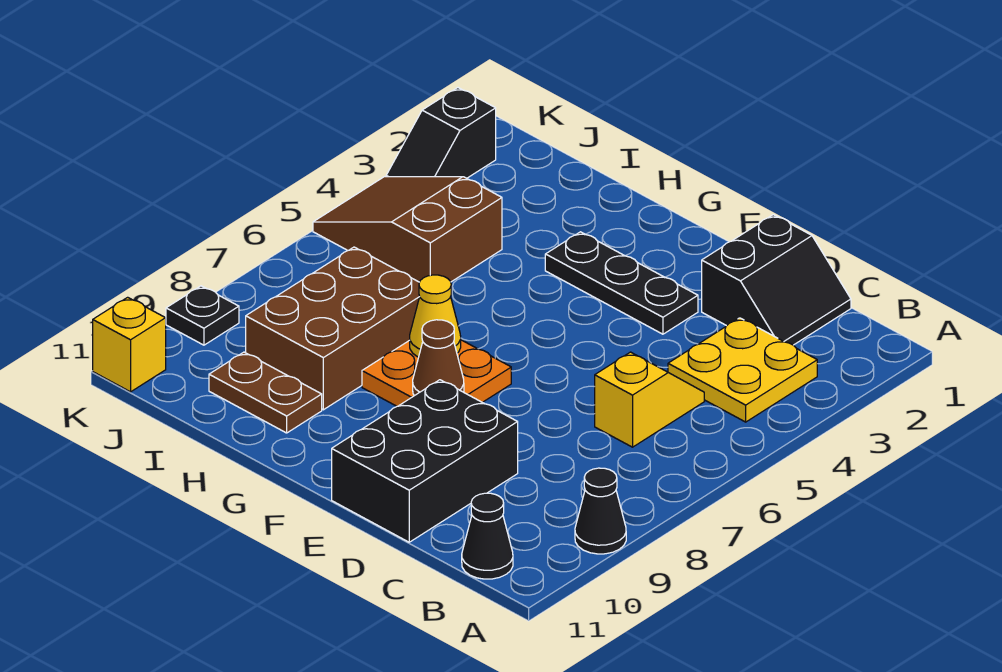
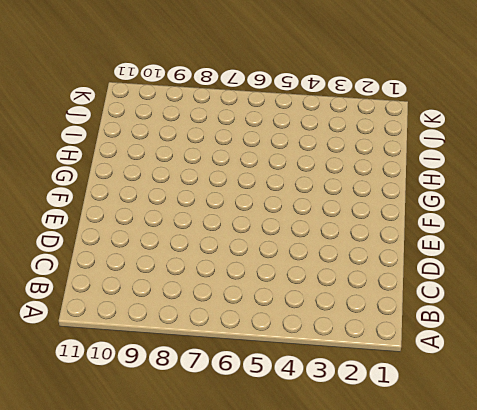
none -> black 1x1 cone [575,468,626,554]
none -> yellow 2x2 plate [668,318,817,422]
none -> black 1x1 cone [462,493,513,579]

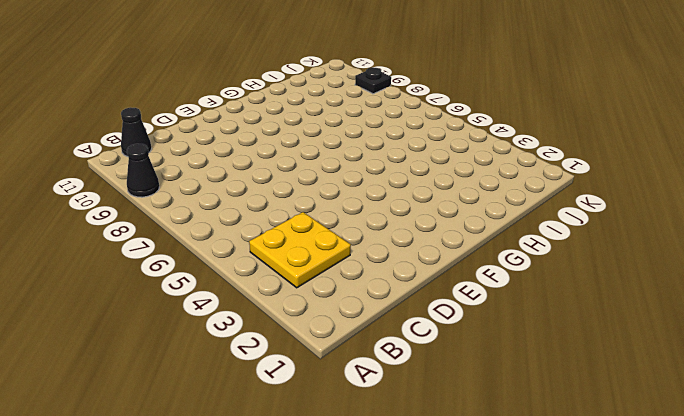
none -> black 2x2 slope [702,215,851,345]
none -> yellow 1x2 slope [595,352,704,447]
none -> black 2x3 brick [332,380,518,542]

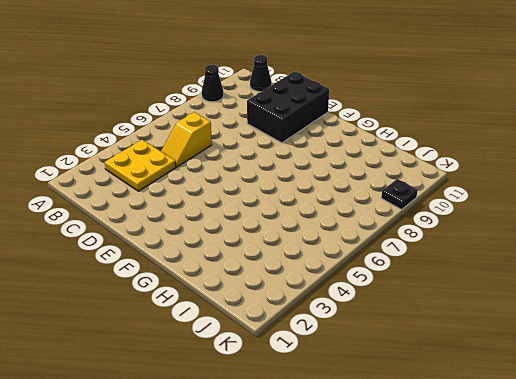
none -> black 2x2 slope [702,215,851,345]
none -> black 1x3 plate [545,232,698,334]
none -> orange 2x2 plate [362,340,511,406]

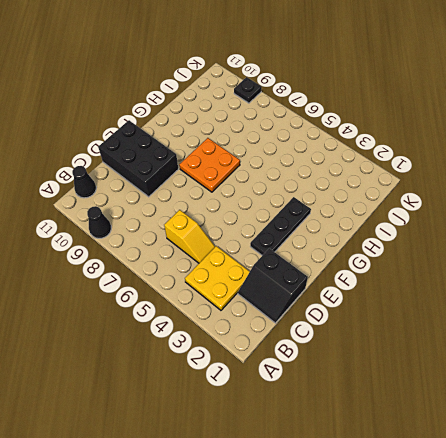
none -> brown 2x3 brick [246,247,420,410]
none -> brown 1x2 plate [209,352,322,433]
none -> brown 2x3 slope [313,177,502,282]

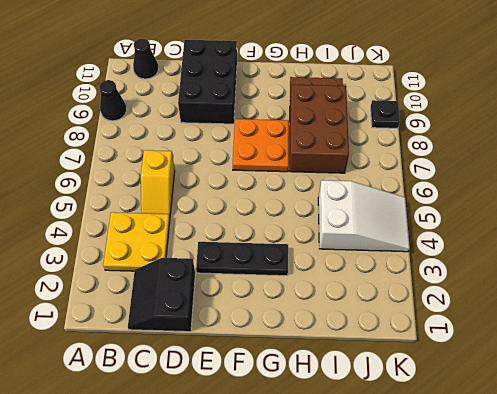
white 2x3 slope [318,180,410,252] -> brown 2x3 slope [313,177,502,282]
none -> black 1x2 slope [386,88,496,178]
none -> yellow 1x1 brick [93,297,166,392]
none -> brown 1x1 cone [413,320,464,396]

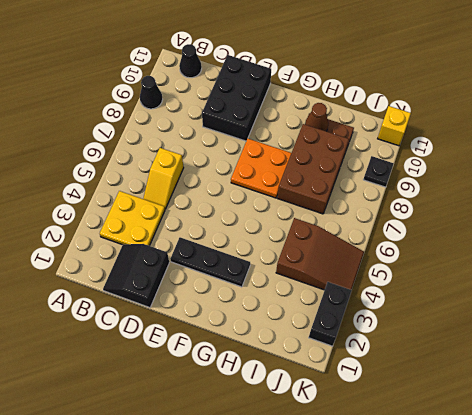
brown 1x1 cone [305,103,328,131] -> brown 1x1 cone moved to [413,320,464,396]
black 1x2 brick [309,282,352,346] -> black 1x2 slope [386,88,496,178]
none -> yellow 1x1 cone [410,275,461,357]

